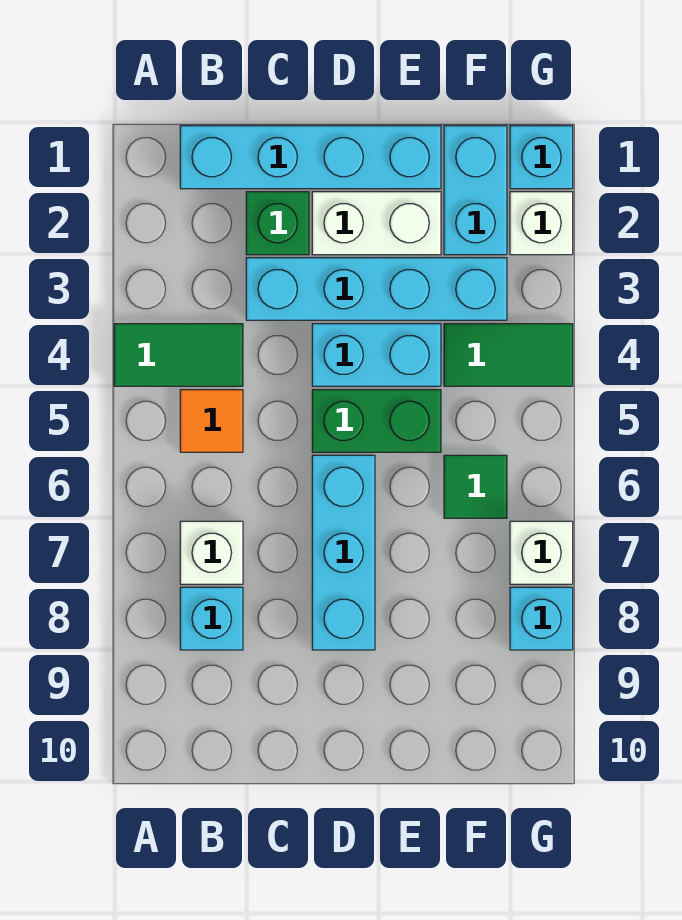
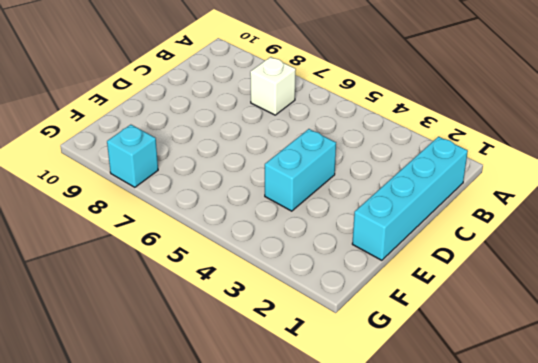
none -> green 1x2 tile [114,324,243,386]
none -> orange 1x1 tile [180,390,243,452]
none -> cyan 1x1 brick [180,587,243,650]

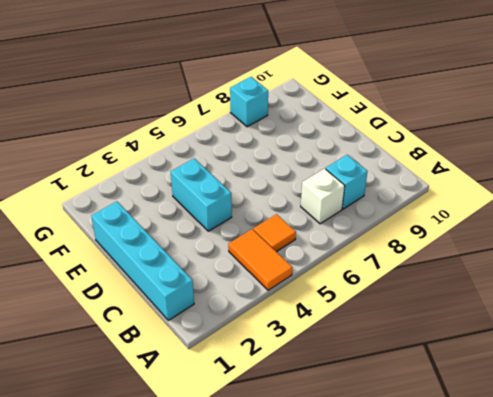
orange 1x2 tile [228,229,292,290] -> green 1x2 tile [114,324,243,386]
none -> green 1x1 brick [246,192,309,255]
none -> cyan 1x4 brick [246,258,507,320]
none -> white 1x2 brick [312,192,441,255]

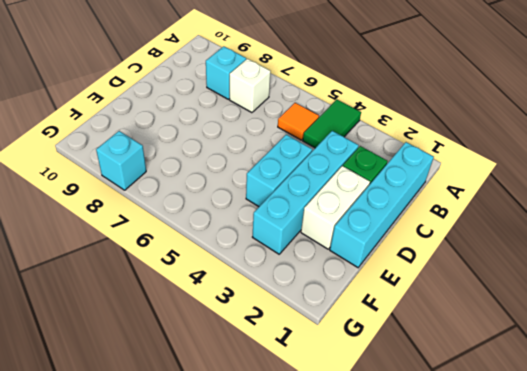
none -> green 1x2 brick [312,390,441,452]
none -> cyan 1x3 brick [312,455,375,650]
none -> cyan 1x2 brick [444,126,507,255]

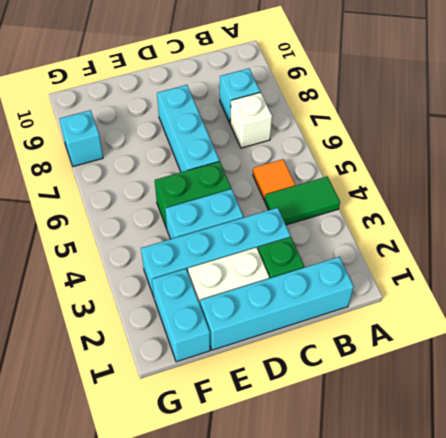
none -> green 1x2 tile [444,324,573,386]
none -> green 1x1 tile [444,455,507,518]
none -> cyan 1x1 brick [510,126,573,189]

